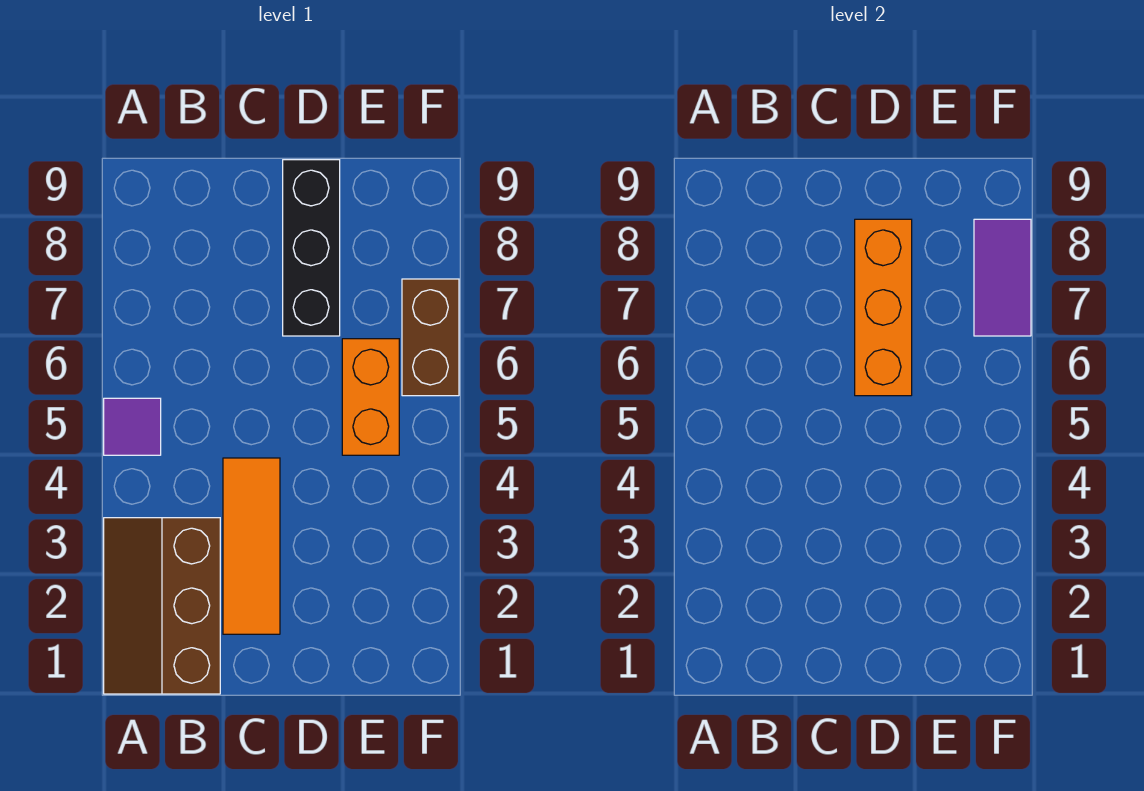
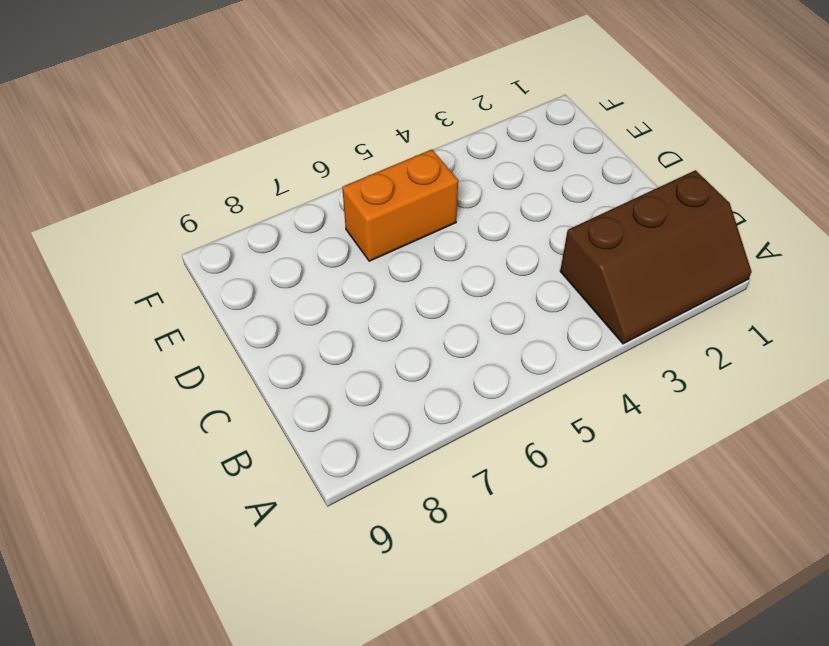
none -> purple 1x1 tile [104,398,161,455]
none -> orange 1x3 tile [223,458,280,634]

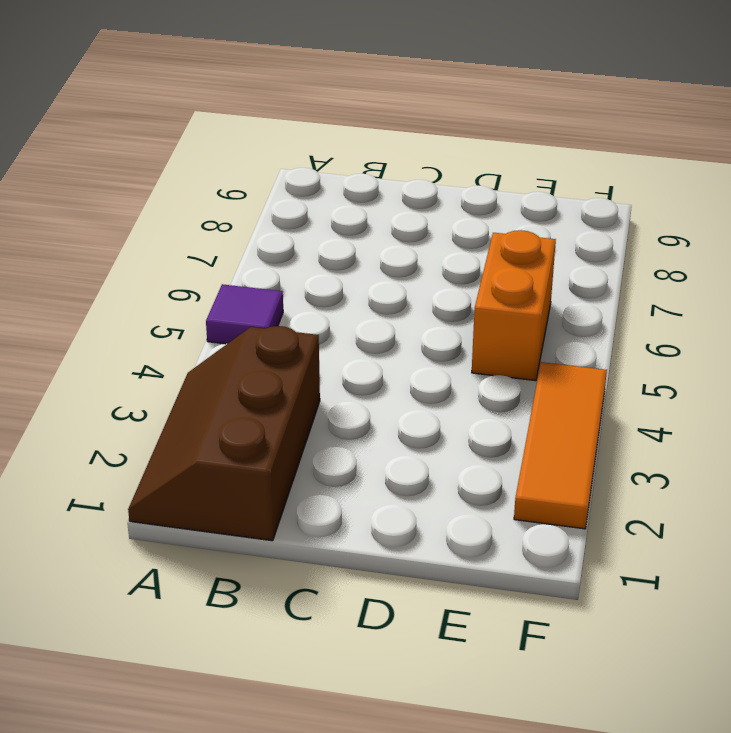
orange 1x3 tile [514,362,607,529] -> orange 1x3 tile moved to [223,458,280,634]
none -> black 1x3 brick [283,160,340,336]
none -> brown 1x2 brick [402,279,459,396]

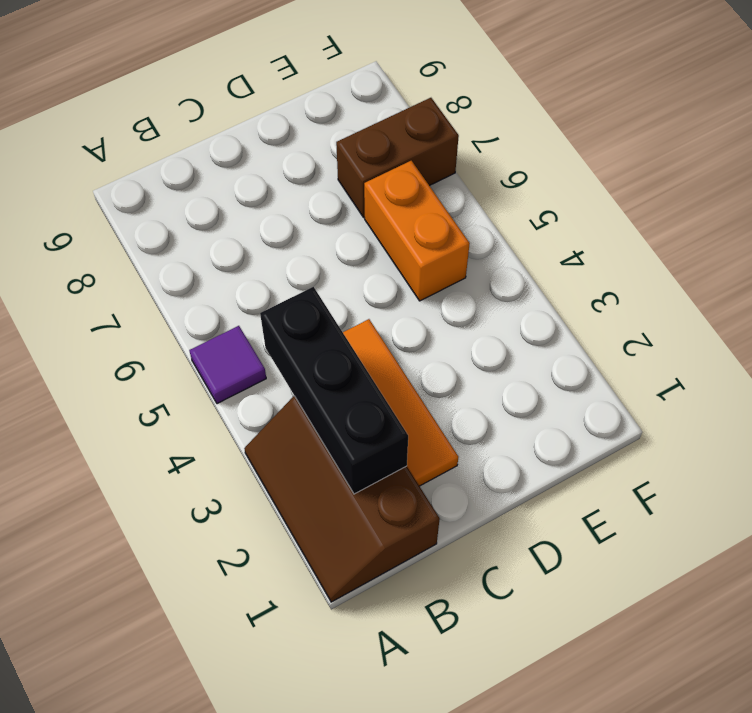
black 1x3 brick [260,287,408,494] -> black 1x3 brick moved to [283,160,340,336]
brown 1x2 brick [336,98,459,218] -> brown 1x2 brick turned to [402,279,459,396]
none -> orange 1x3 brick [855,219,912,396]
none -> purple 1x2 tile [974,219,1031,336]

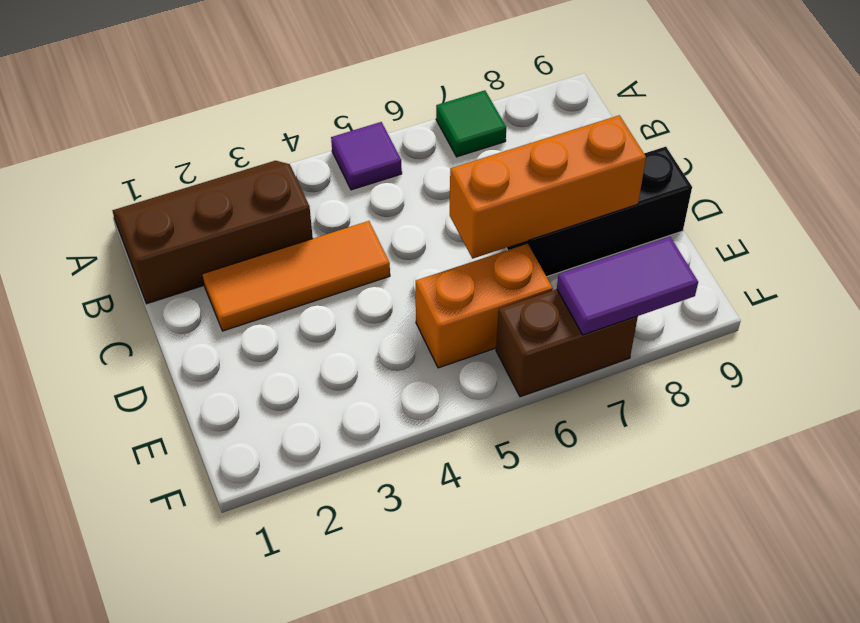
green 1x1 tile [436,90,506,157] -> none

